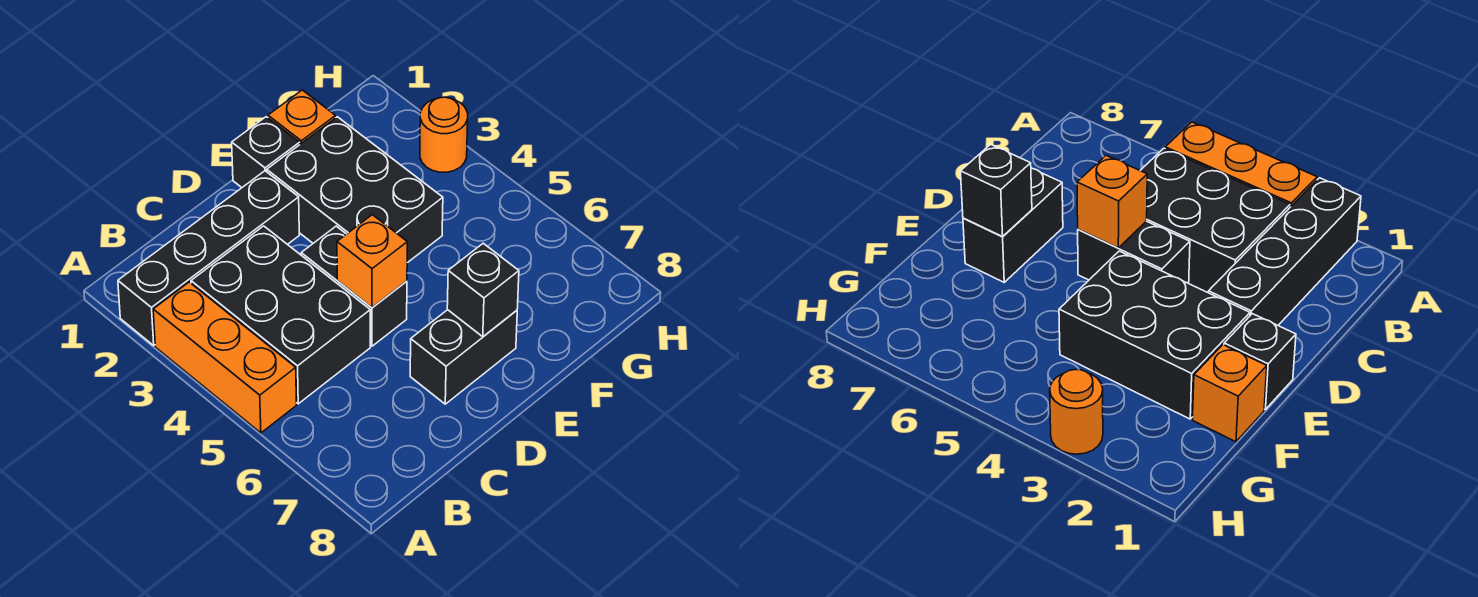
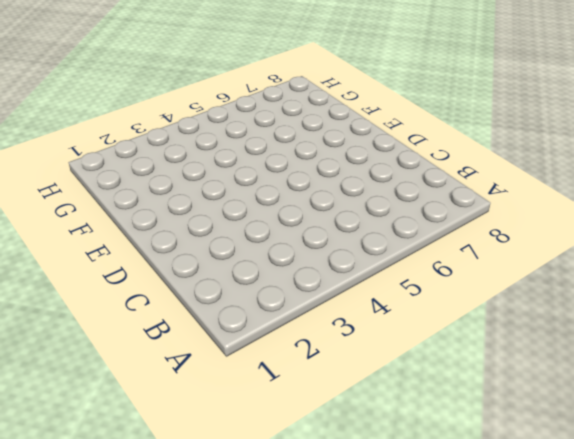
none -> black 1x4 brick [118,171,299,345]
none -> orange 1x3 brick [153,282,297,433]

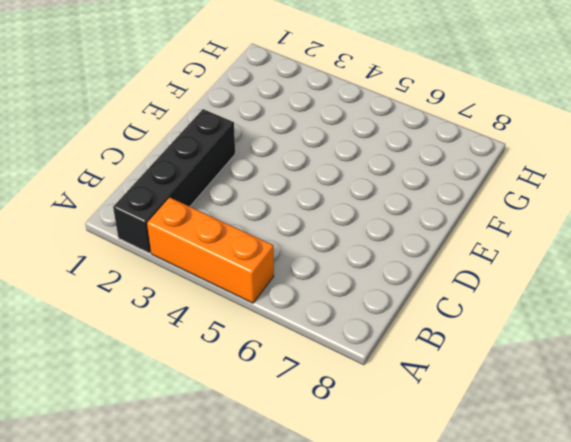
none -> black 2x3 brick [191,226,370,404]
none -> black 1x2 brick [301,226,407,346]

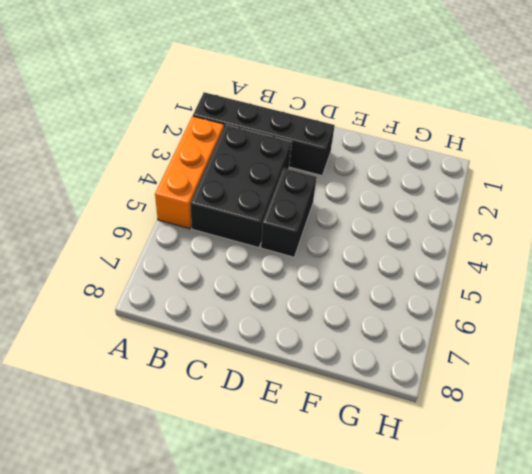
none -> black 1x2 brick [410,310,517,404]
none -> black 1x1 brick [232,117,300,187]

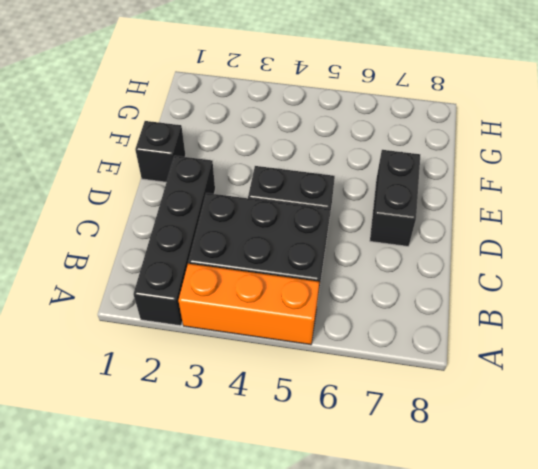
none -> black 2x3 brick [267,117,443,263]
none -> orange 1x1 brick [268,90,336,144]

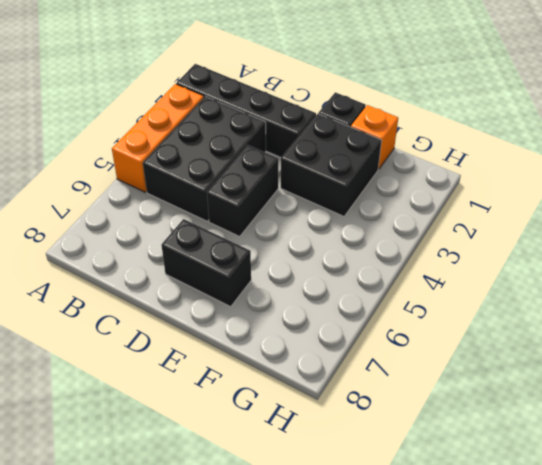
black 2x2 brick [281,114,382,216] -> black 2x3 brick [267,117,443,263]
none -> orange 1x1 round brick [420,97,468,172]
none -> orange 1x1 brick [337,215,407,308]

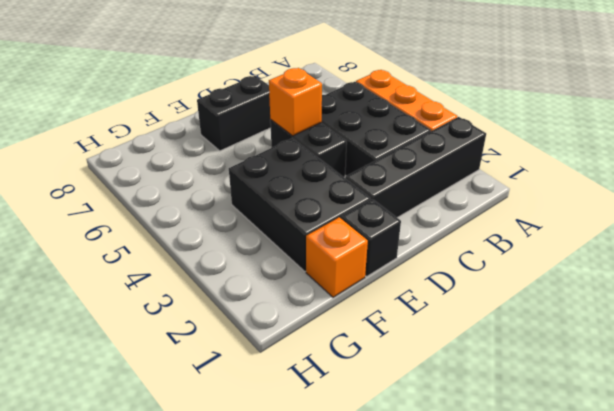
none -> orange 1x1 round brick [420,97,468,172]
none -> black 1x1 brick [447,243,519,337]

